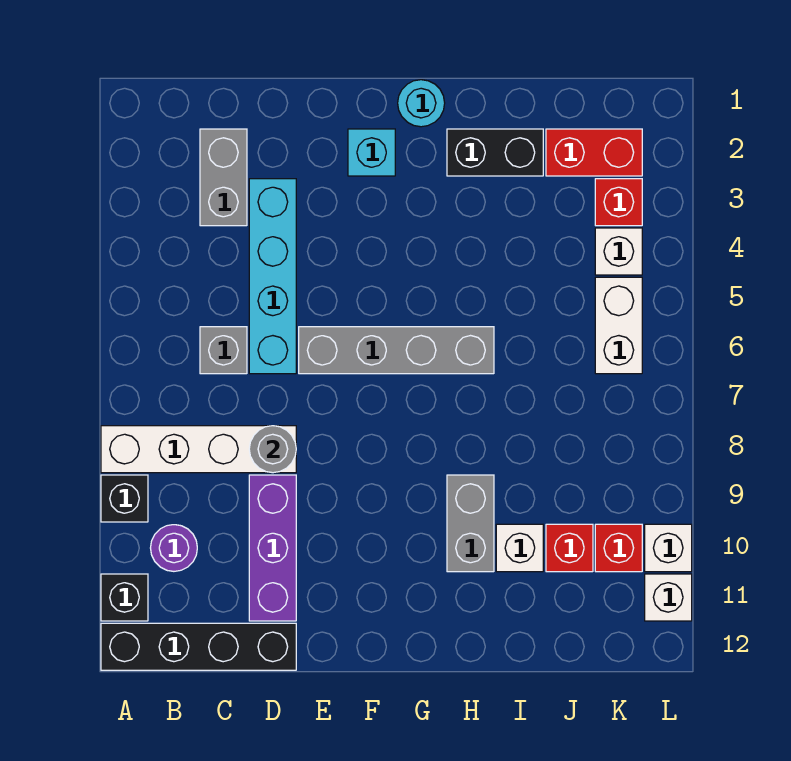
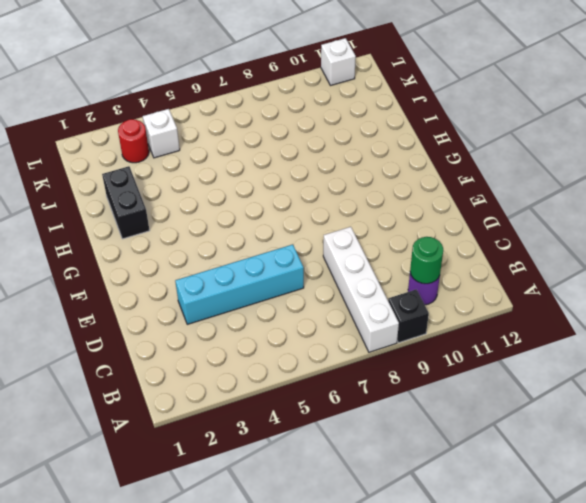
green 1x1 round brick [410,237,443,284] -> none
red 1x1 round brick [118,119,149,163] -> red 1x1 brick [595,179,642,226]
none -> black 1x1 brick [101,574,148,621]
none -> black 1x4 brick [101,623,296,670]
none -> grey 1x2 brick [200,129,247,226]

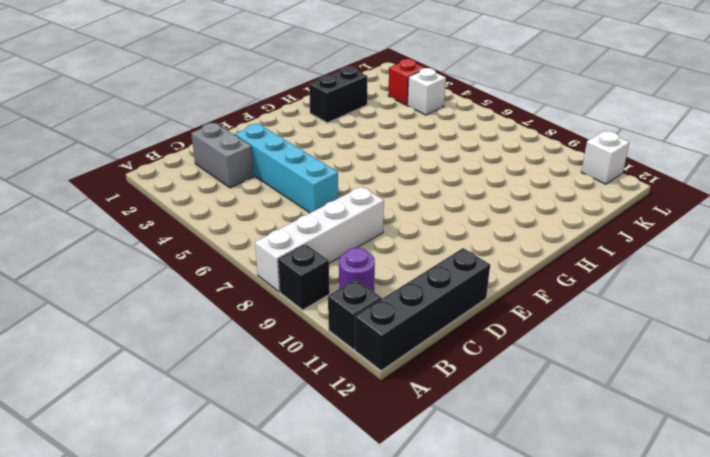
none -> grey 1x1 brick [200,327,247,374]
none -> purple 1x3 brick [249,475,296,621]
none -> grey 1x4 brick [299,327,494,374]

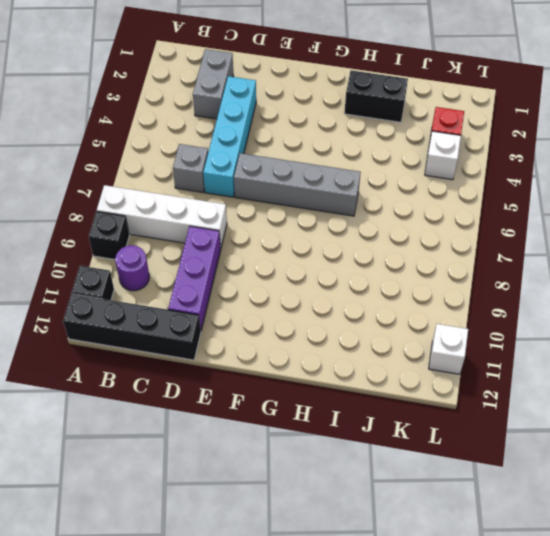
none -> cyan 1x1 brick [348,129,395,176]
none -> cyan 1x1 round brick [398,80,445,127]
none -> grey 1x2 brick [447,475,494,572]

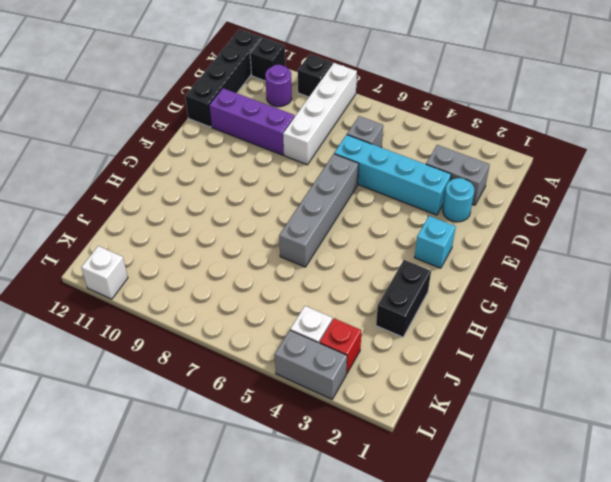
cyan 1x1 round brick [443,178,474,222] -> cyan 1x1 round brick moved to [398,80,445,127]
grey 1x2 brick [275,330,347,399] -> grey 1x2 brick moved to [447,475,494,572]
none -> white 1x1 brick [496,524,543,572]
none -> red 1x2 brick [546,129,642,176]
none -> red 1x1 brick [546,524,593,572]

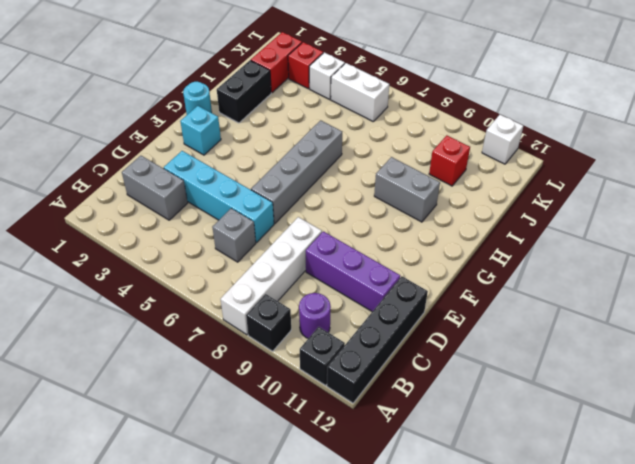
none -> white 1x1 brick [496,524,543,572]
none -> red 1x1 brick [595,524,642,572]
none -> white 1x1 brick [645,524,692,572]

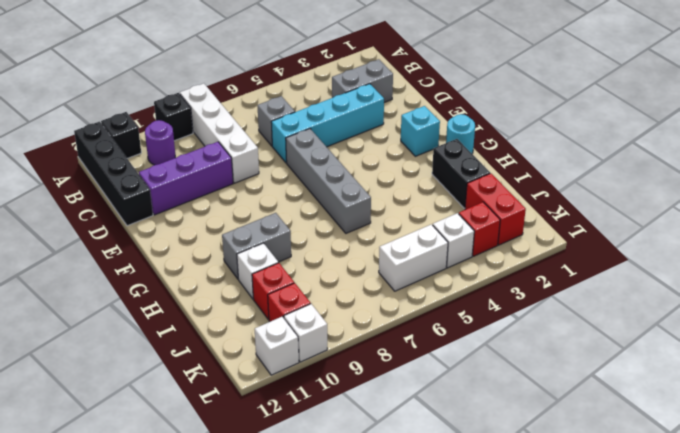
none -> grey 1x1 round brick [249,426,296,473]

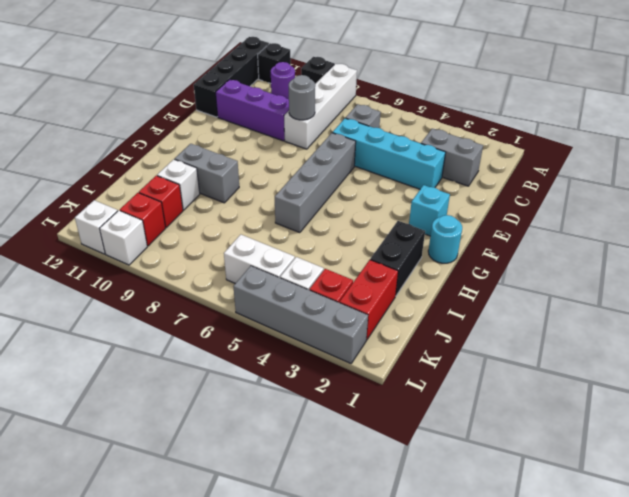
grey 1x4 brick [233,266,368,363] -> none

